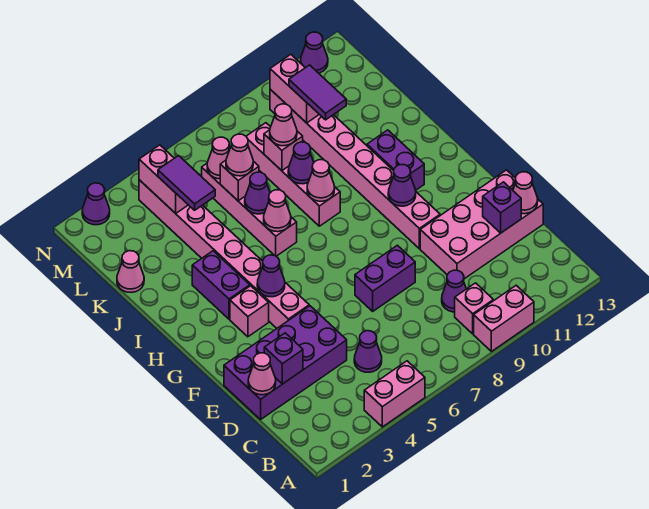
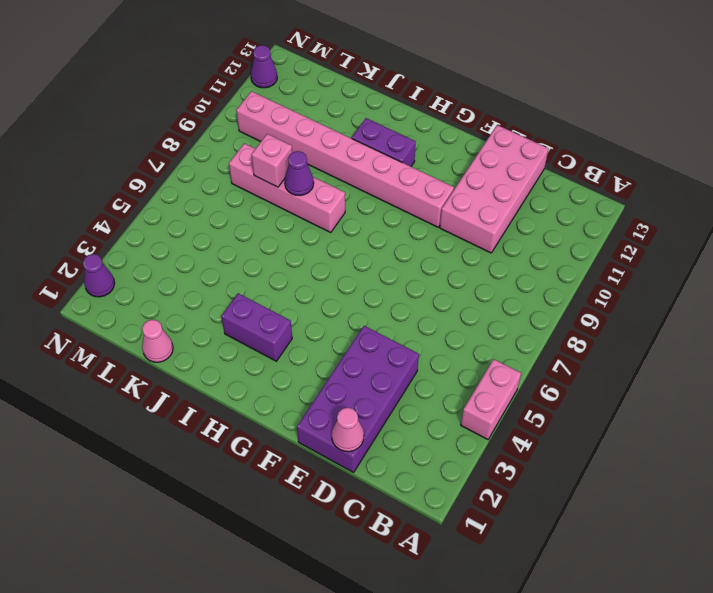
none -> pink 1x2 brick [474,285,534,351]
none -> pink 1x1 brick [455,283,493,334]
none -> purple 1x1 cone [354,331,382,372]
none -> purple 1x1 cone [442,270,466,312]

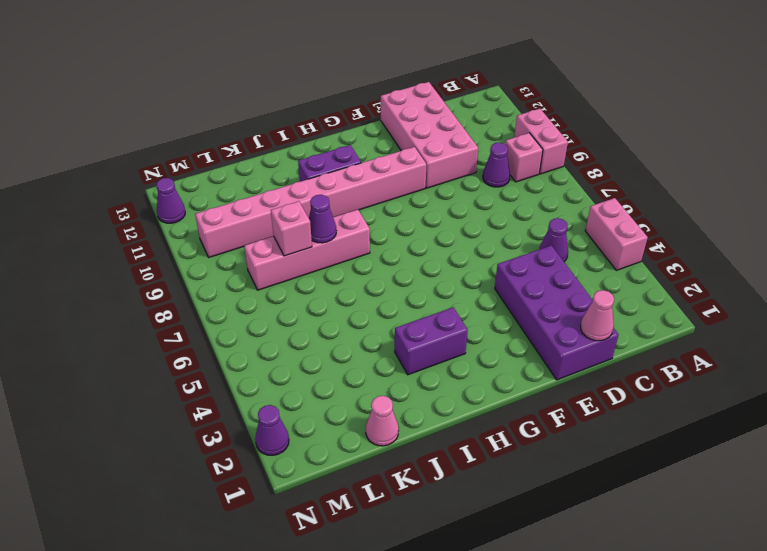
none -> purple 1x2 brick [355,245,415,311]
none -> pink 1x8 brick [139,180,309,328]
none -> pink 1x1 brick [230,286,269,337]
none -> pink 1x4 brick [202,164,297,256]

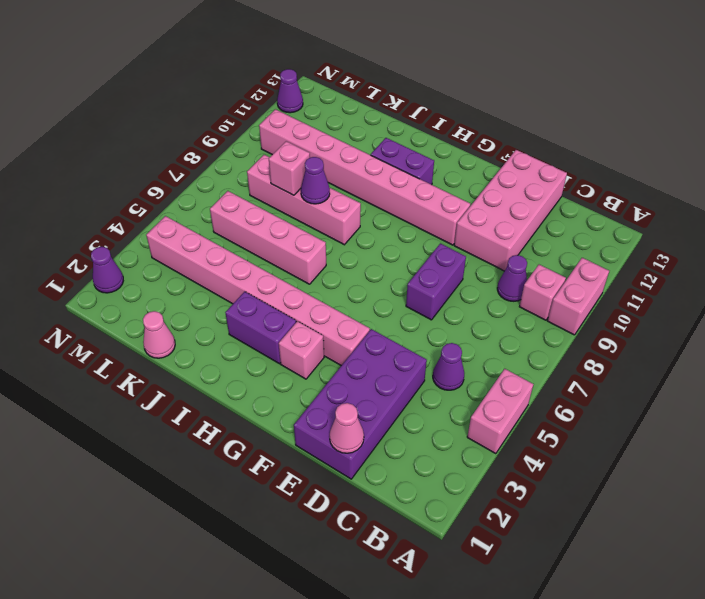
none -> purple 1x1 brick [264,333,303,384]
none -> purple 1x1 brick [483,182,521,233]
none -> pink 1x1 cone [513,172,538,214]
none -> purple 1x1 cone [257,255,285,297]

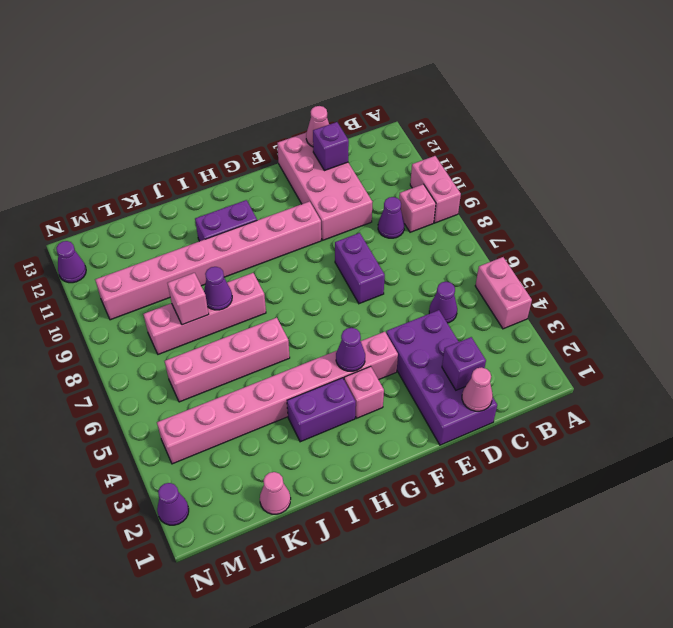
none -> purple 1x1 cone [388,165,416,206]
none -> pink 1x1 cone [264,190,291,232]
none -> pink 1x1 cone [307,160,335,201]
none -> purple 1x1 cone [245,172,270,214]

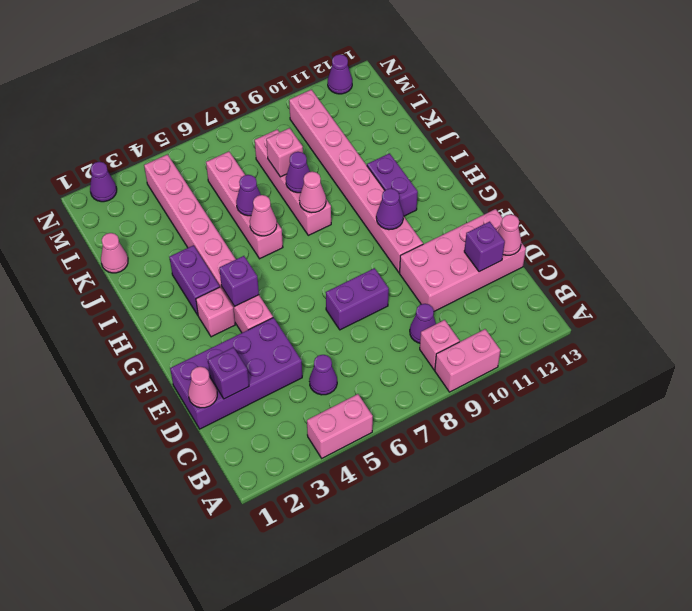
purple 1x1 brick [219,256,259,306] -> purple 1x1 cone [257,255,285,297]
none -> pink 1x1 brick [220,160,259,201]
none -> pink 1x2 brick [139,145,188,213]
none -> pink 1x1 cone [207,137,230,179]
none -> pink 1x2 brick [270,54,319,123]

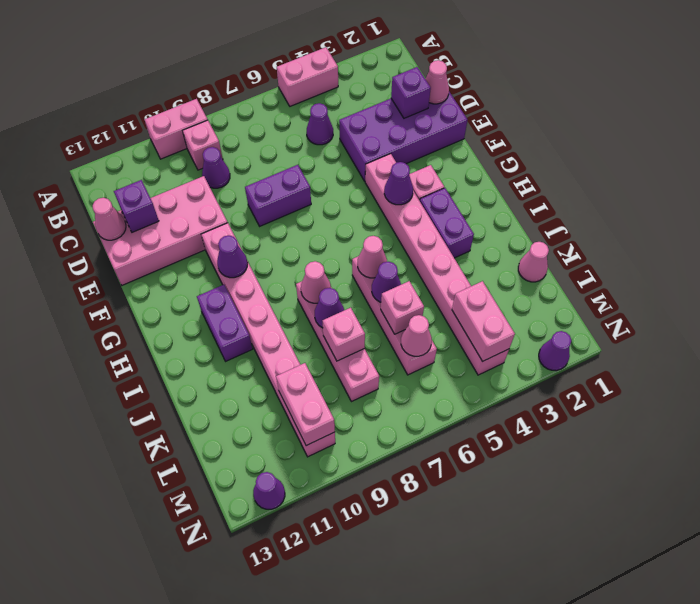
none -> purple 1x2 tile [158,156,215,210]
none -> pink 1x1 cone [226,134,253,176]
none -> pink 1x1 cone [270,104,297,146]
none -> purple 1x2 tile [289,65,346,120]

